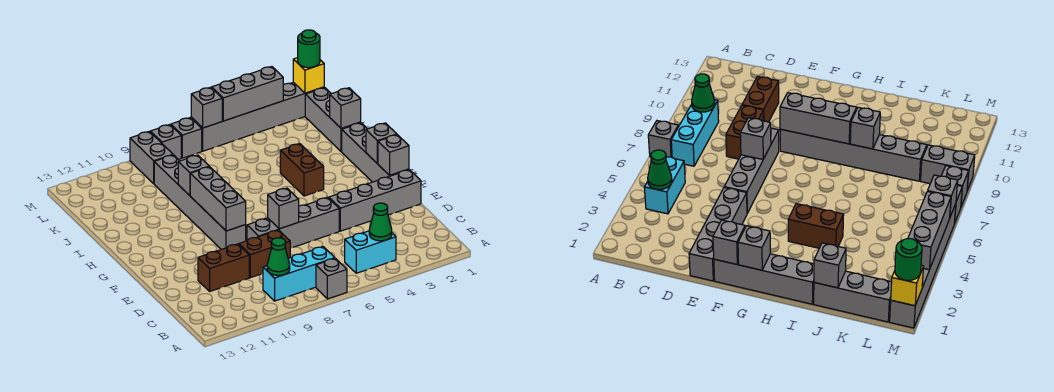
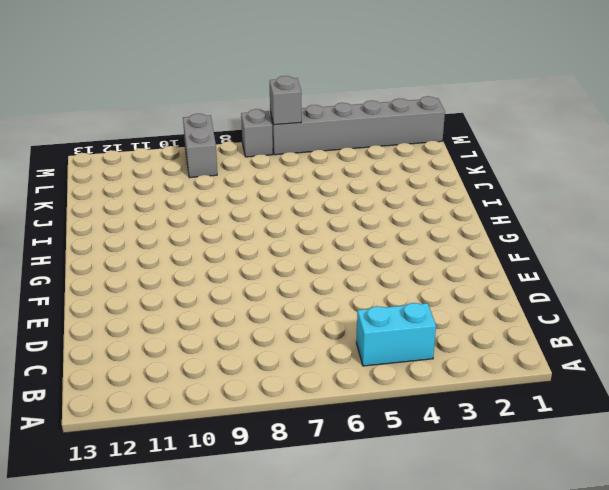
none -> grey 1x1 brick [316,258,347,299]
none -> cyan 1x3 brick [263,247,335,301]
none -> brown 1x2 brick [239,230,290,278]

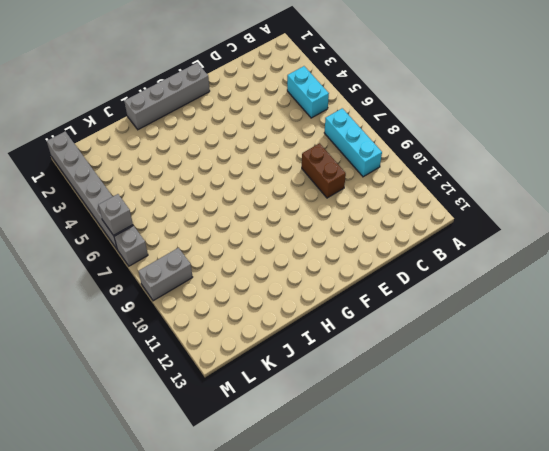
none -> grey 1x1 brick [316,258,347,299]
none -> brown 1x2 brick [198,244,249,291]
none -> grey 1x4 brick [329,170,421,231]

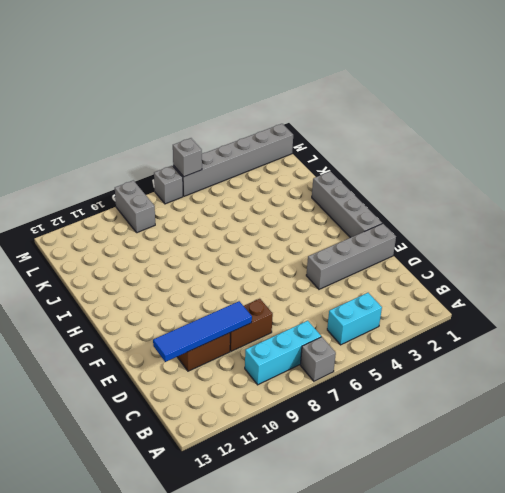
blue 1x4 tile [153,301,252,362] -> none
none -> grey 1x4 brick [247,197,339,248]
none -> grey 1x6 brick [154,155,246,249]
none -> brown 1x2 brick [280,144,324,196]

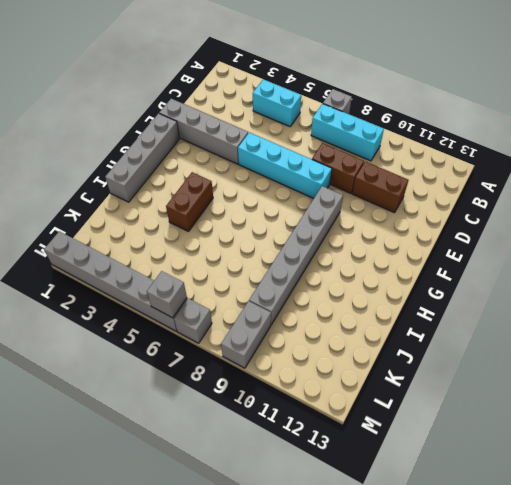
cyan 1x4 brick [238,132,332,198] -> grey 1x4 brick [247,197,339,248]
none -> grey 1x3 brick [305,88,361,152]
none -> grey 1x1 brick [150,125,181,160]
none -> green 1x1 cone [369,203,392,241]

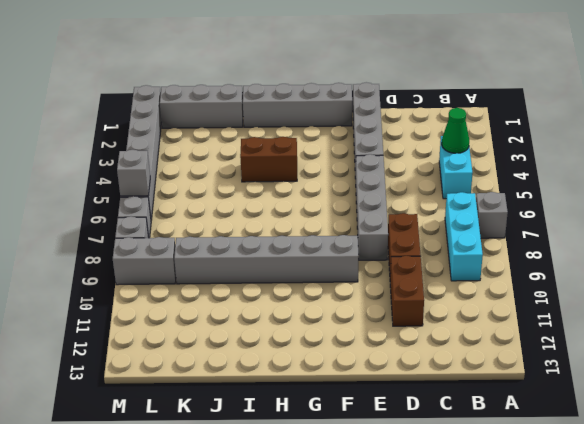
none -> green 1x1 cone [267,238,290,275]
none -> grey 1x1 brick [268,188,299,229]
none -> grey 1x1 brick [378,135,409,175]

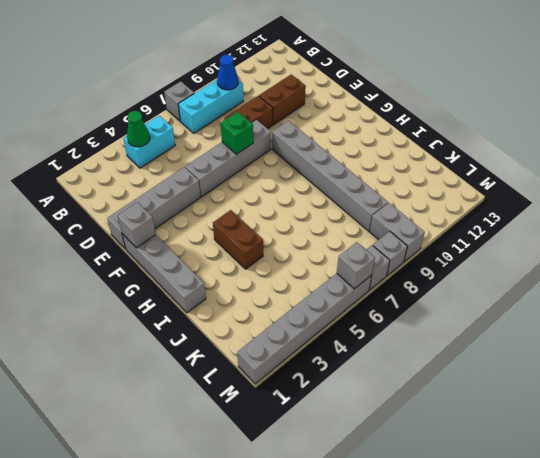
blue 1x1 cone [217,55,238,90] -> green 1x1 cone [267,238,290,275]
green 1x1 brick [221,112,253,154] -> grey 1x1 brick [268,188,299,229]
none -> grey 1x3 brick [305,88,361,152]
none -> grey 1x3 brick [190,167,246,231]
none -> grey 1x1 brick [366,123,397,164]

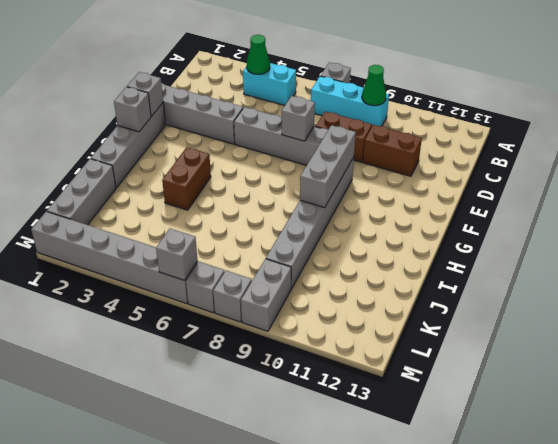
none -> grey 1x1 brick [178,155,209,195]
none -> grey 1x1 brick [330,88,361,129]
none -> yellow 1x1 brick [293,58,324,93]

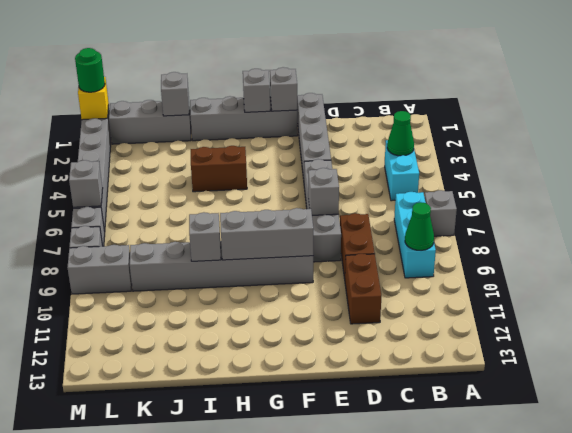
none -> grey 1x3 brick [212,67,283,121]

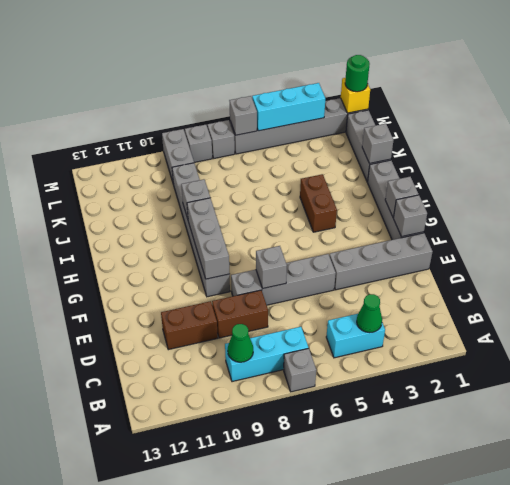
cyan 1x3 brick [252,83,325,131] -> grey 1x3 brick [212,67,283,121]

